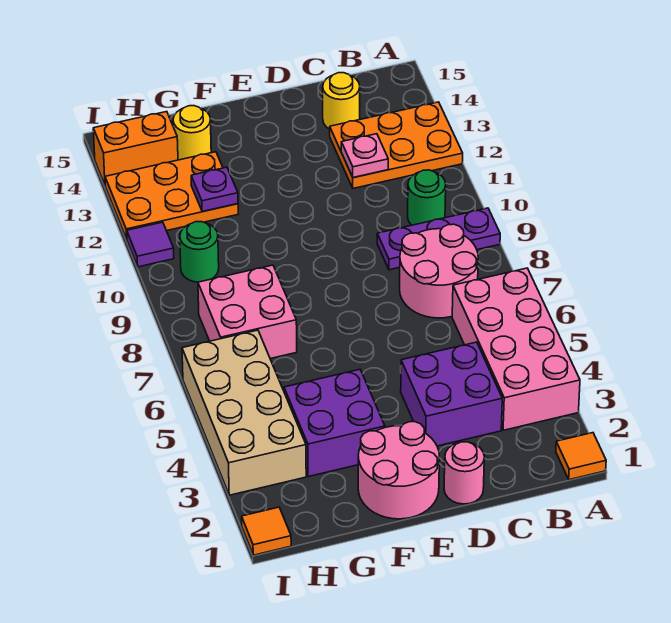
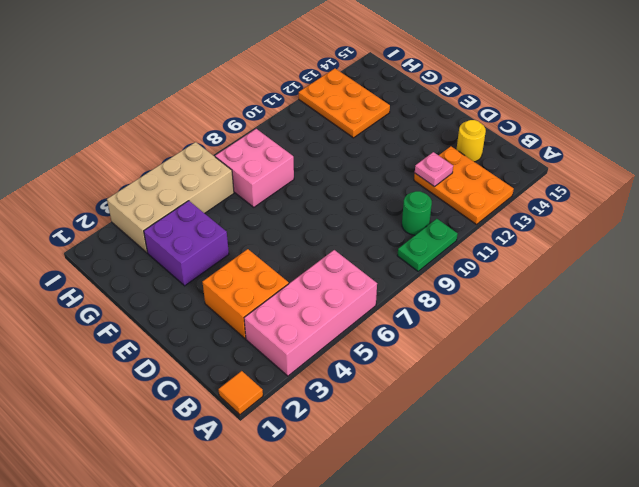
green 1x2 plate [397,219,457,271] -> purple 1x3 plate [377,208,500,270]
orange 2x2 brick [202,249,289,338] -> purple 2x2 brick [401,342,502,446]
none -> pink 2x2 round brick [400,224,478,318]
none -> pink 1x1 round brick [444,442,484,504]
none -> pink 2x2 round brick [358,422,439,519]

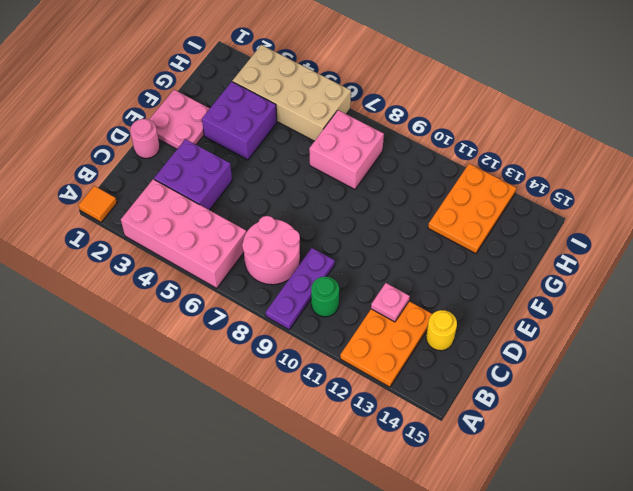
pink 2x2 plate [149,90,210,149] -> pink 2x2 round brick [358,422,439,519]
none -> yellow 1x1 round brick [173,106,211,160]
none -> green 1x1 round brick [180,222,219,282]
none -> orange 1x2 brick [93,112,178,185]

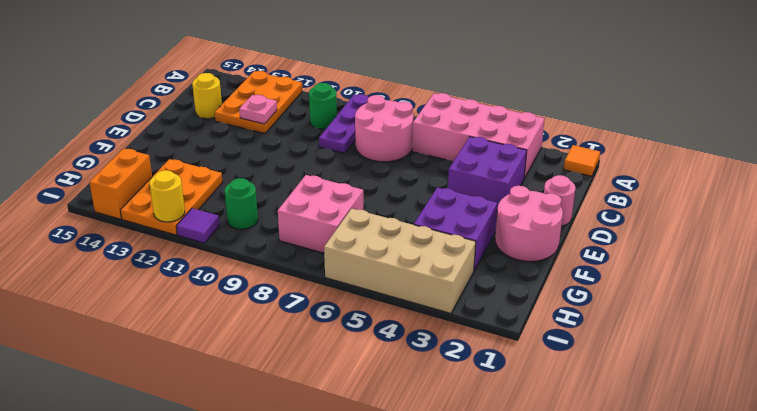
yellow 1x1 round brick [150,170,185,222] -> yellow 1x1 round brick moved to [173,106,211,160]
none -> orange 1x1 tile [242,507,291,555]
none -> purple 1x1 plate [191,167,238,212]

